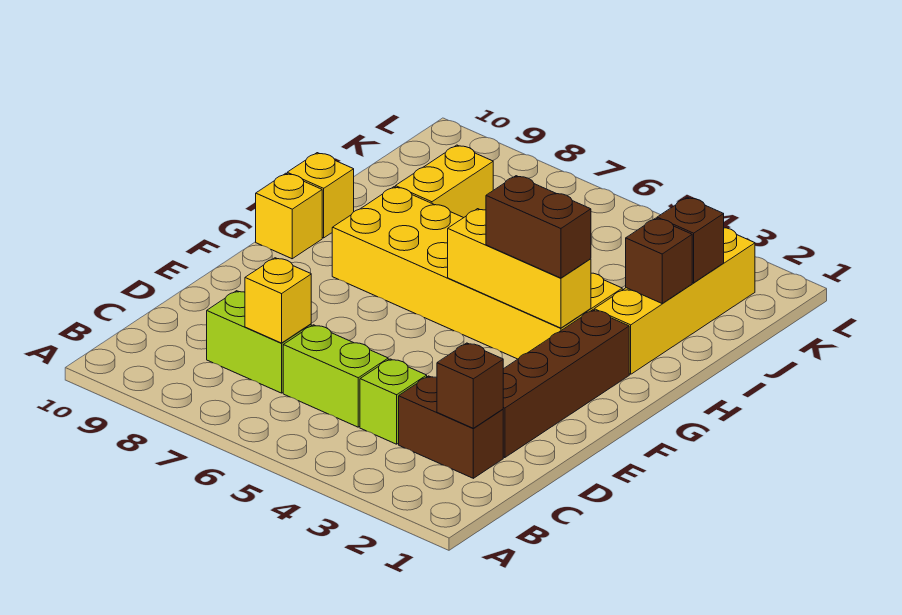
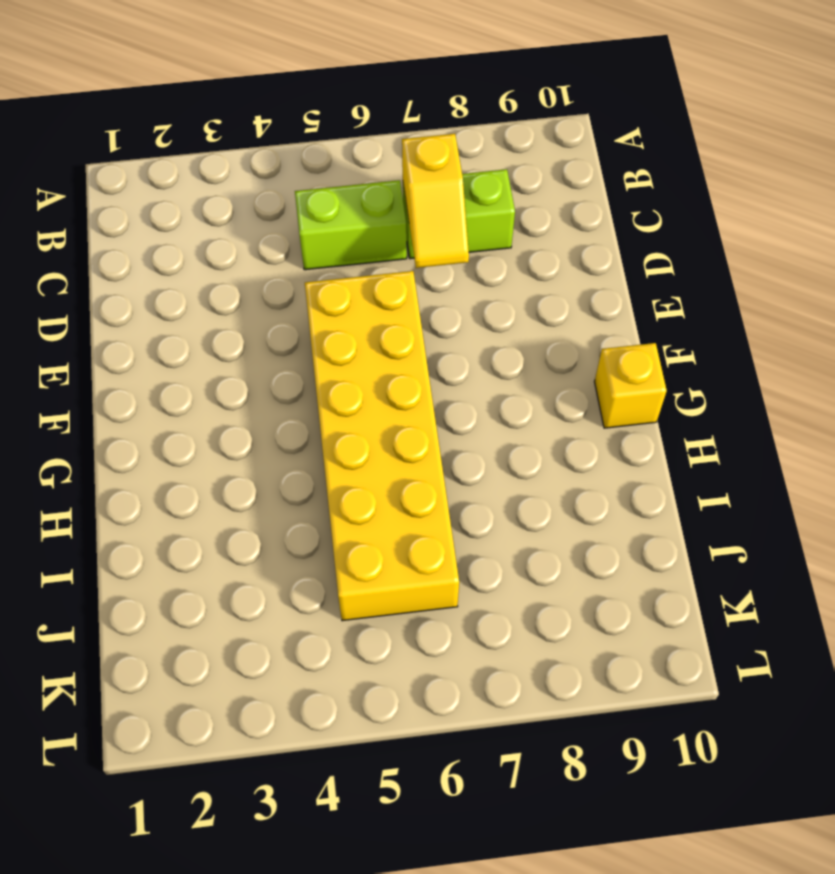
yellow 1x2 slope [402,134,469,268] -> yellow 1x1 brick [245,258,311,343]
yellow 2x6 brick [305,271,459,621] -> yellow 2x6 brick turned to [332,187,622,359]
none -> brown 1x2 brick [399,376,503,478]
none -> lime 1x1 brick [360,359,427,444]
none -> brown 1x4 brick [503,310,629,458]

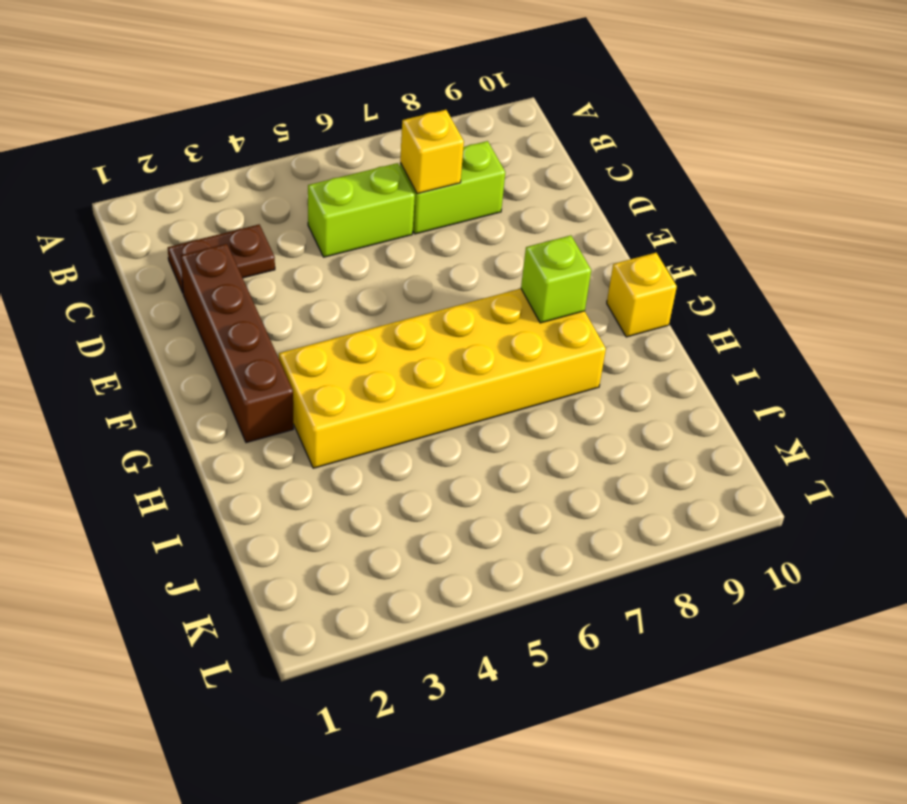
brown 1x2 plate [168,224,275,293] -> brown 1x2 brick [399,376,503,478]
lime 1x1 brick [521,235,591,323] -> lime 1x1 brick moved to [360,359,427,444]
none -> yellow 1x4 brick [594,228,755,374]
none -> yellow 1x1 brick [287,153,354,238]
none -> yellow 1x2 brick [395,145,493,218]

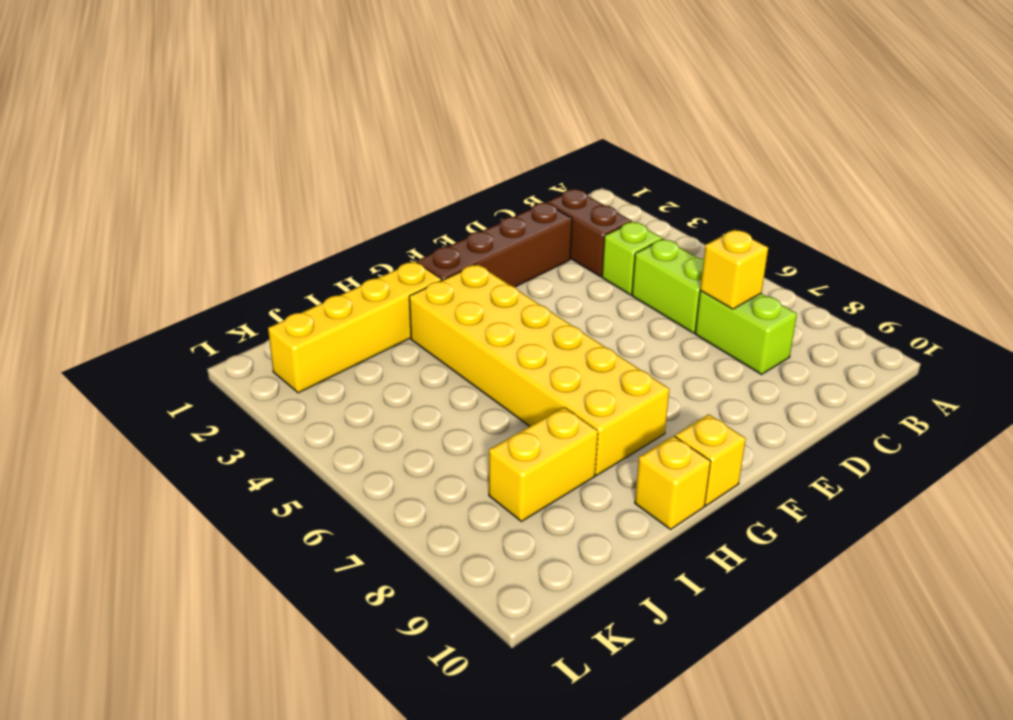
none -> brown 1x1 brick [437,343,503,428]
none -> yellow 1x3 brick [448,209,591,328]
none -> brown 1x1 brick [626,218,692,304]

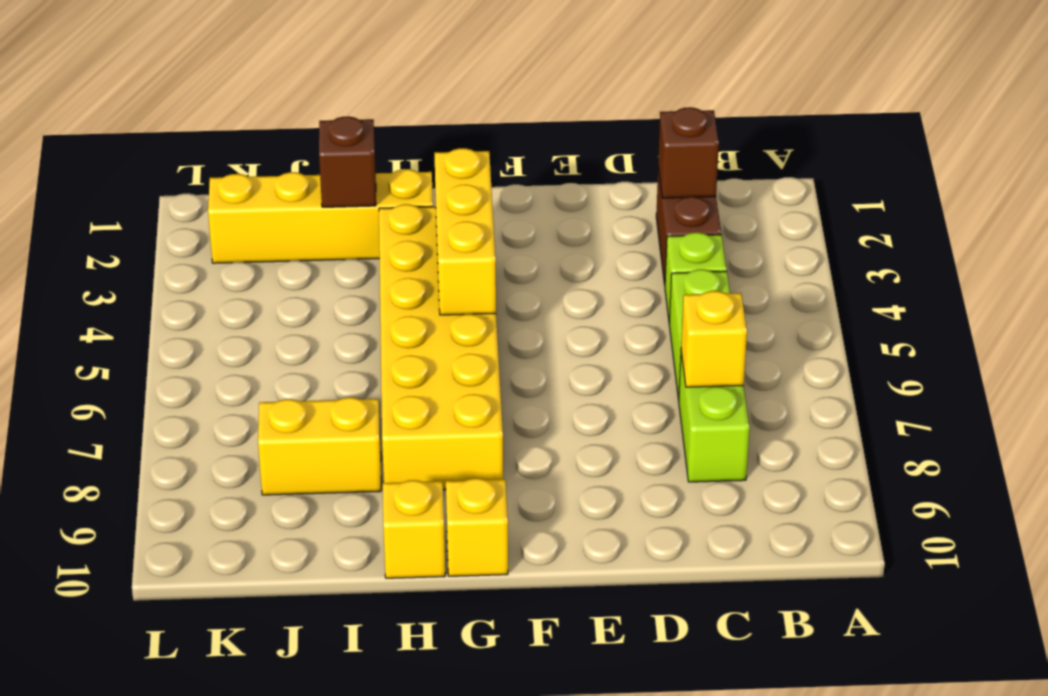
none -> brown 1x4 brick [503,310,629,458]
none -> brown 1x1 brick [657,197,724,283]
none -> brown 1x2 brick [486,176,591,278]

